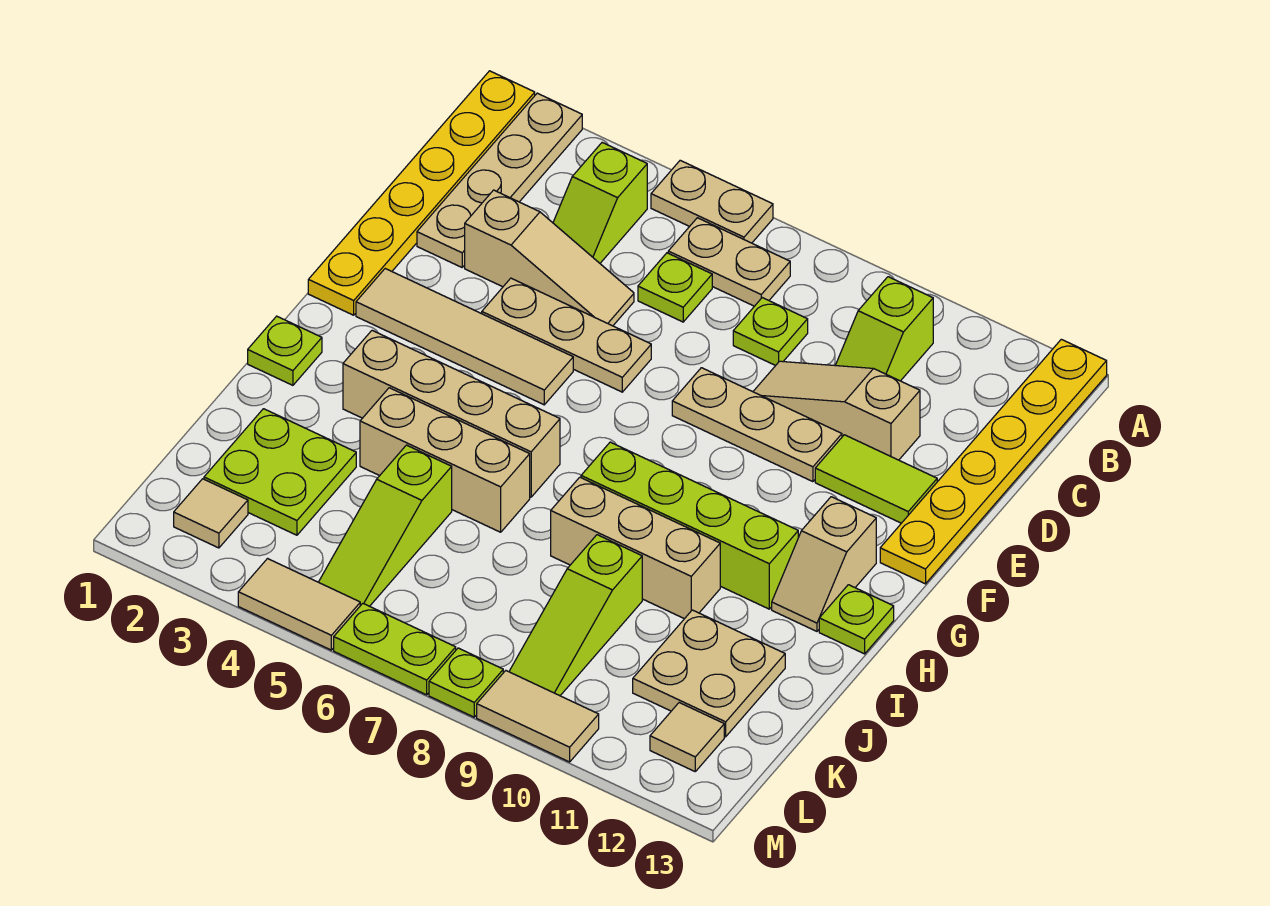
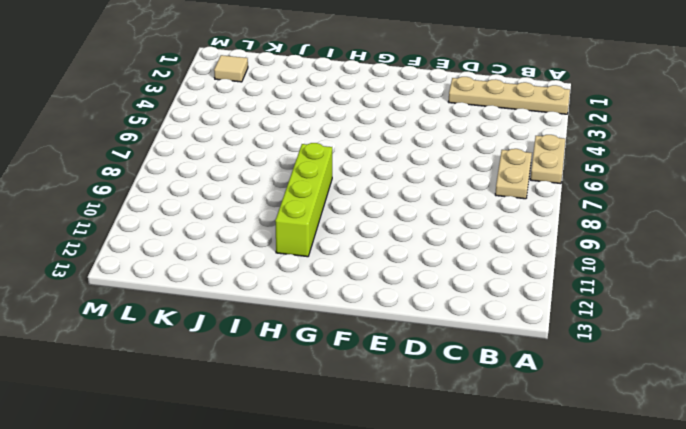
none -> yellow 1x6 plate [308,71,535,315]
none -> yellow 1x6 plate [880,339,1107,584]
none -> lime 1x2 slope [553,143,647,263]
none -> lime 1x2 slope [835,277,933,381]

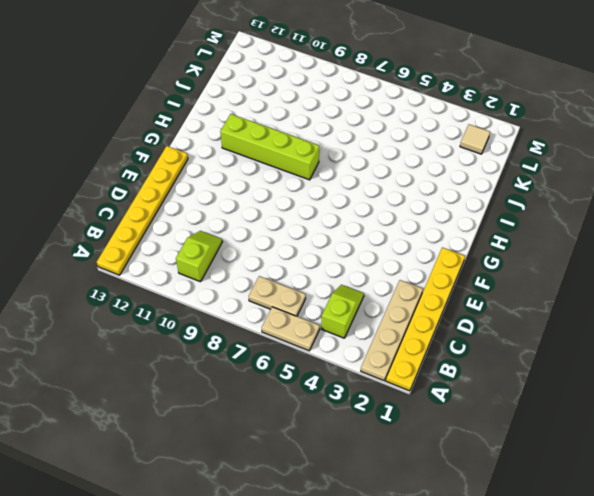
none -> lime 1x1 plate [638,253,712,322]
none -> lime 1x1 plate [733,298,808,366]
none -> tan 1x3 slope [465,190,634,326]
none -> tan 1x3 slope [753,361,920,460]

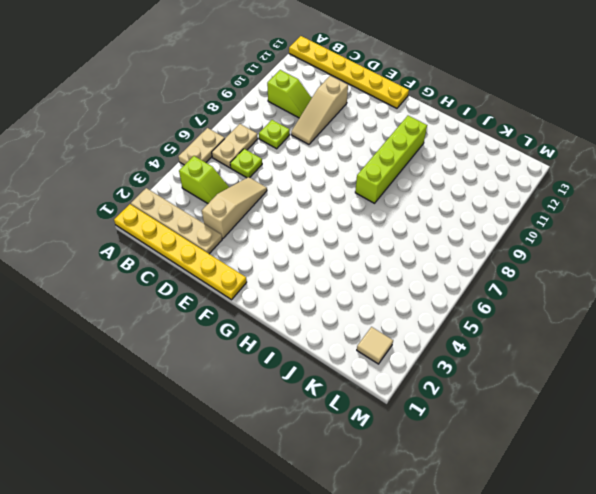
none -> tan 1x3 plate [482,278,651,392]
none -> tan 1x3 plate [672,368,842,482]
none -> lime 1x2 tile [815,435,937,523]
none -> tan 1x4 tile [356,269,573,405]

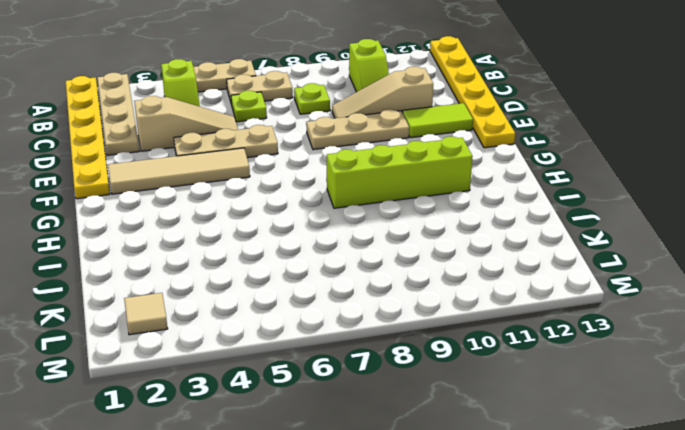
none -> tan 1x2 slope [772,497,876,631]
none -> lime 1x1 plate [248,316,322,385]
none -> tan 1x4 brick [343,331,560,497]
none -> lime 1x1 plate [819,585,894,654]

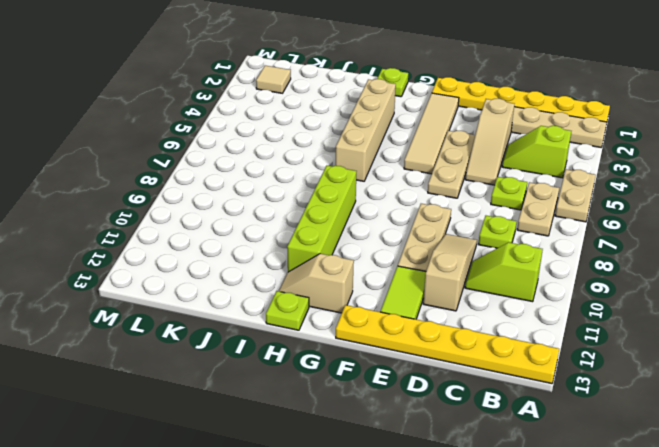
none -> tan 1x3 brick [360,388,530,532]
none -> tan 1x3 brick [551,477,720,619]
none -> lime 2x2 plate [204,409,356,535]
none -> lime 1x3 slope [319,445,452,606]

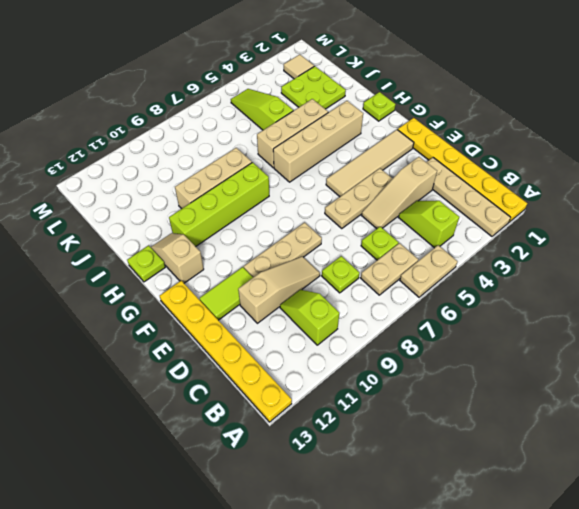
none -> lime 1x3 slope [509,535,642,696]
none -> tan 2x2 plate [633,610,785,737]
none -> tan 1x1 tile [650,703,724,771]
none -> tan 1x2 tile [238,559,360,650]

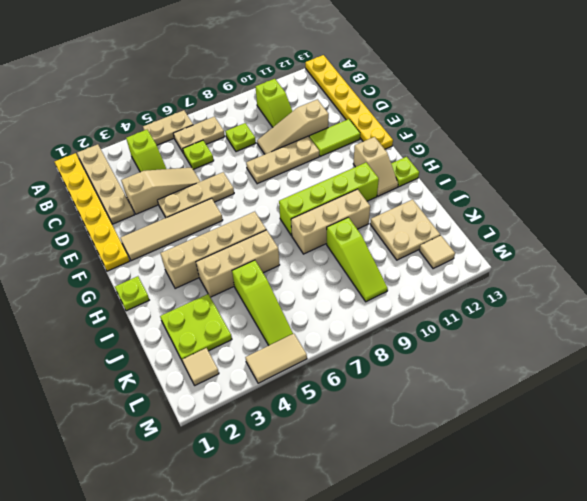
none -> lime 1x2 plate [334,603,456,695]
none -> lime 1x1 plate [429,648,503,717]
none -> tan 1x2 tile [477,671,599,762]

